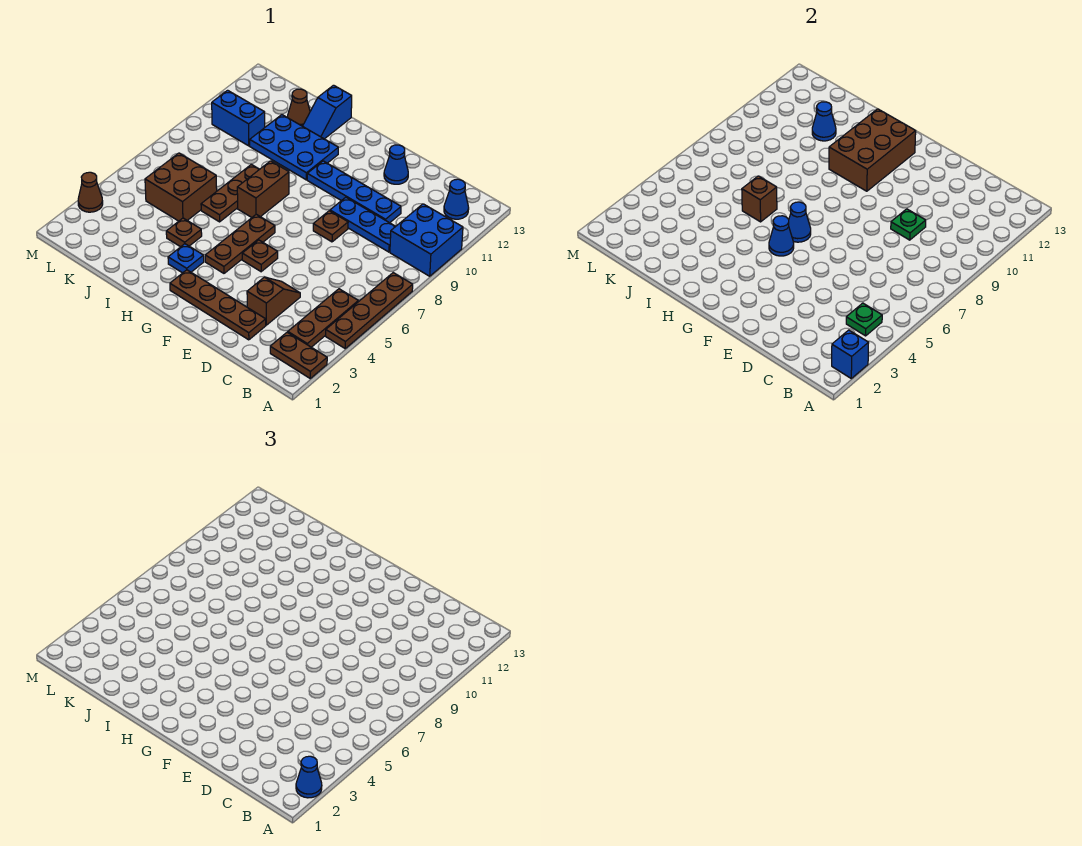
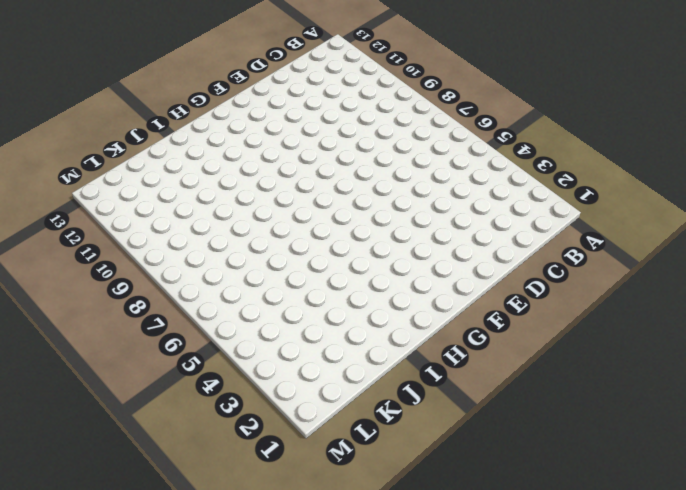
none -> brown 1x2 plate [270,332,327,378]
none -> brown 1x4 plate [326,273,413,348]
none -> blue 2x2 brick [390,204,463,276]
none -> brown 1x3 plate [288,289,358,347]

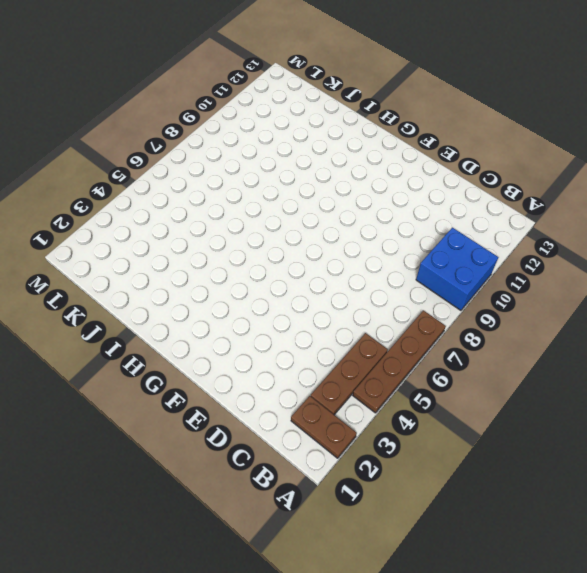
none -> blue 1x1 cone [444,179,469,219]
none -> blue 1x3 plate [330,197,396,252]
none -> brown 1x4 plate [170,270,266,340]
none -> brown 1x2 slope [247,277,300,325]

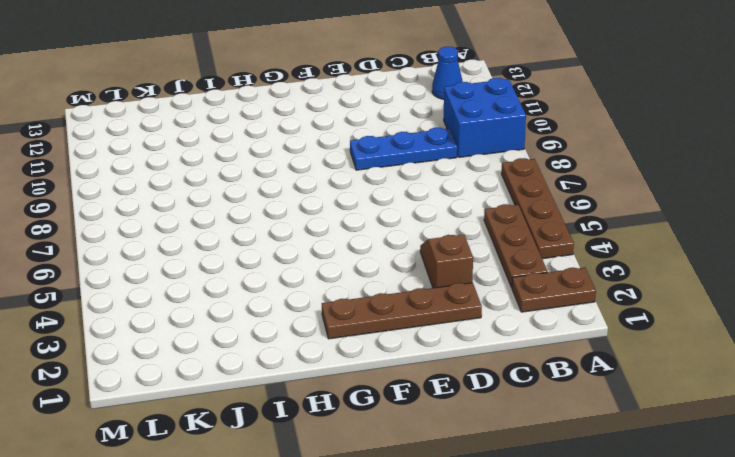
none -> blue 1x4 plate [307,161,401,223]
none -> brown 1x1 plate [313,211,348,242]
none -> blue 1x1 cone [384,145,408,184]
none -> brown 1x1 plate [242,240,278,272]

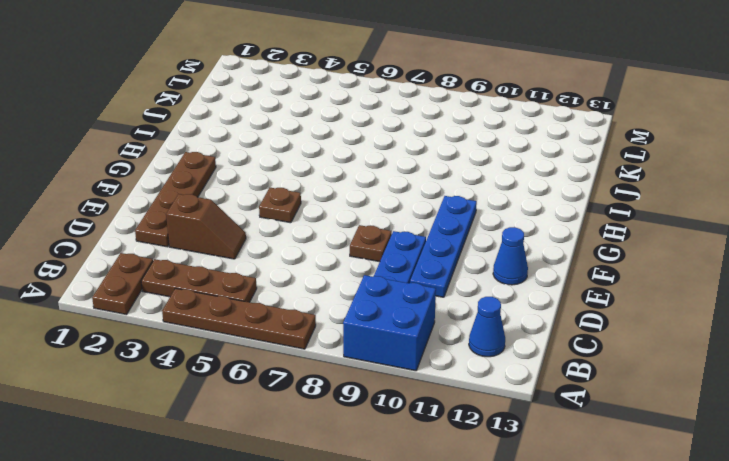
none -> brown 1x3 plate [205,214,275,273]
none -> blue 1x1 plate [168,244,204,273]
none -> brown 1x2 brick [237,161,289,217]
none -> blue 2x3 plate [250,115,338,180]

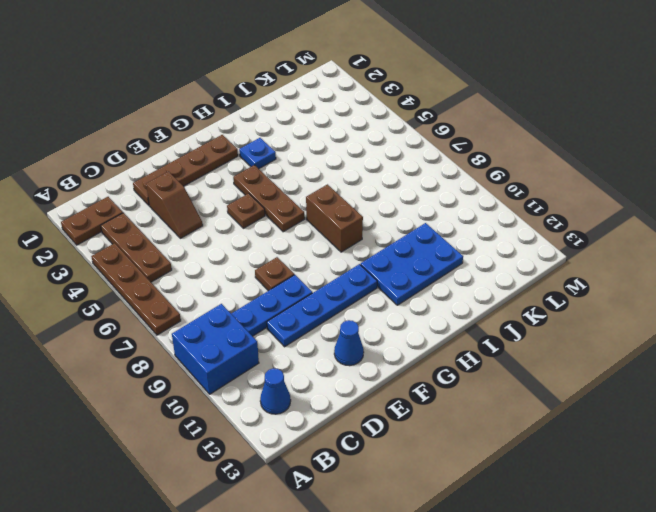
none -> brown 1x1 plate [166,218,202,247]
none -> brown 1x3 plate [201,164,259,222]
none -> blue 1x2 slope [303,85,352,139]
none -> brown 2x2 brick [145,153,217,221]

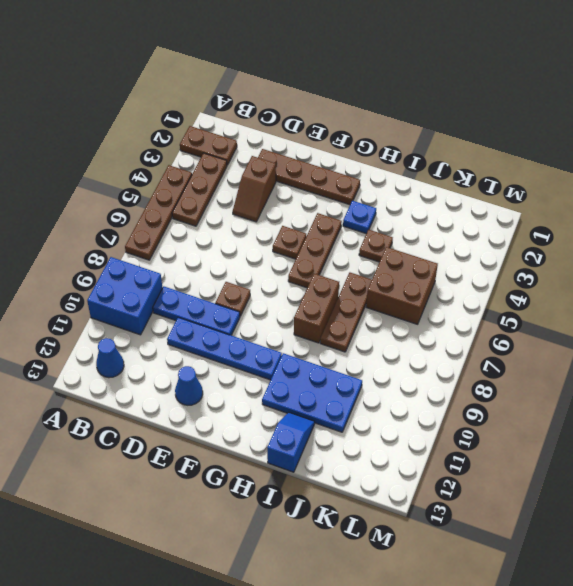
none -> brown 1x1 cone [288,89,310,126]
none -> blue 1x2 brick [212,90,265,146]
none -> brown 1x1 cone [78,172,103,212]
none -> blue 1x1 brick [832,330,868,378]

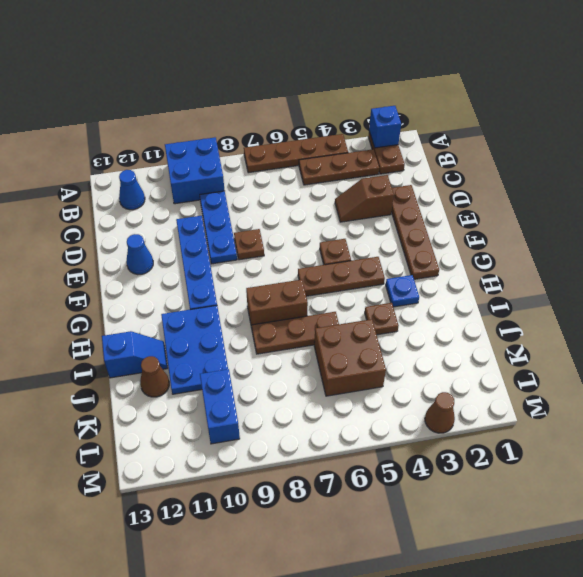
none -> green 1x1 plate [846,303,882,336]
none -> green 1x1 plate [891,209,926,240]
none -> blue 1x1 cone [769,216,794,256]
none -> blue 1x1 cone [789,202,811,242]

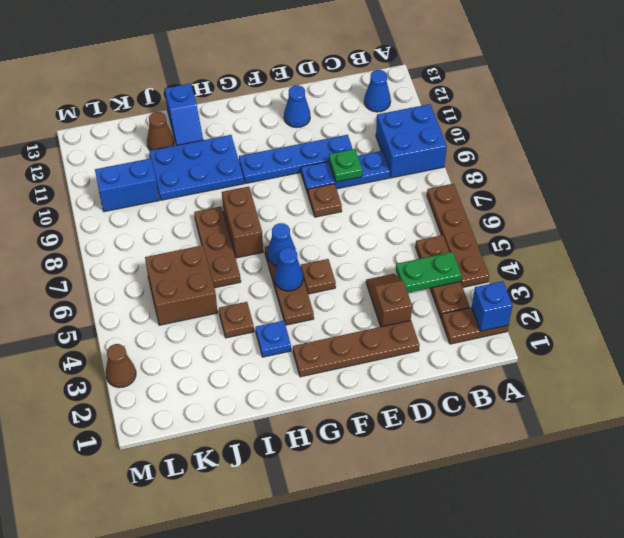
green 1x2 plate [396,252,461,293] -> green 1x1 plate [846,303,882,336]
none -> brown 2x3 brick [829,109,916,191]
none -> brown 1x1 brick [742,176,777,222]
none -> blue 1x1 cone [812,102,836,141]
none -> blue 1x1 cone [296,756,322,798]

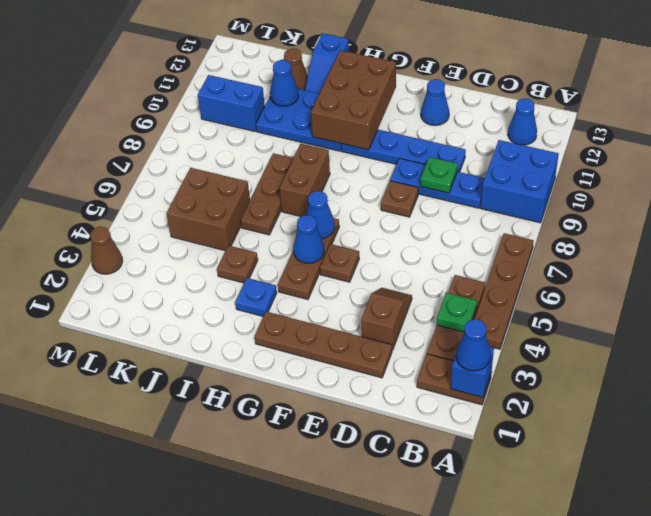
none -> brown 1x1 brick [742,176,777,222]

